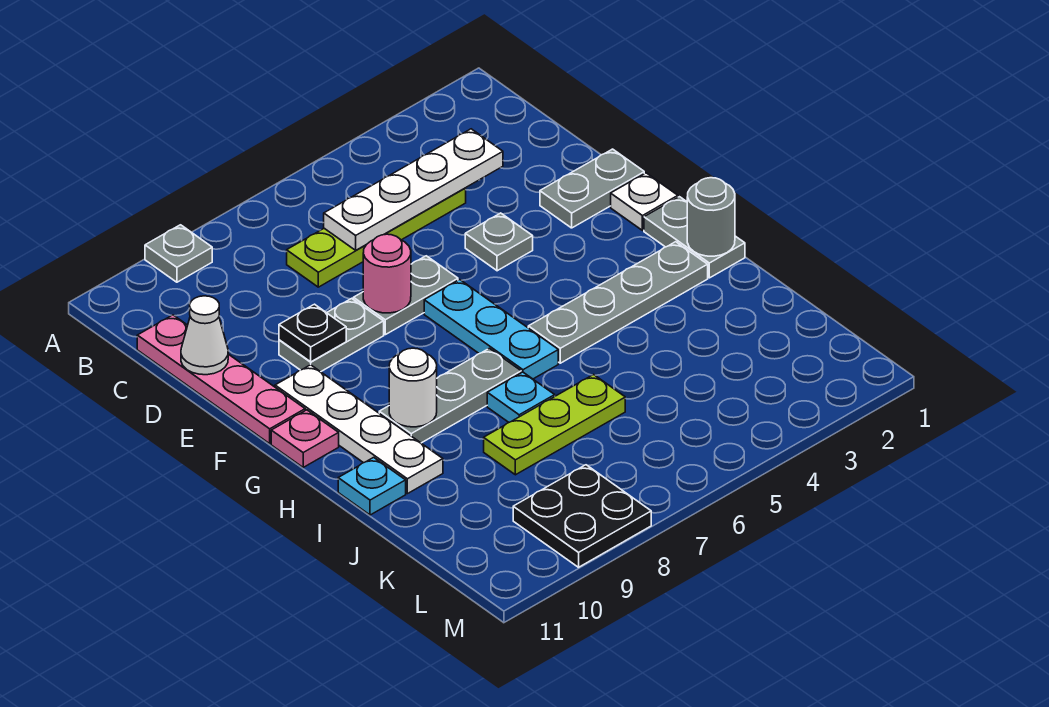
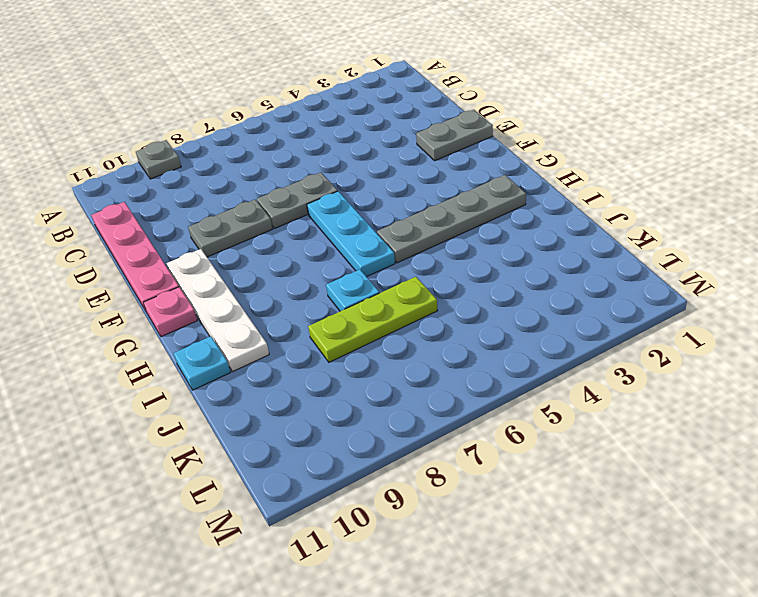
none -> lime 1x4 plate [287,188,466,287]
none -> grey 1x1 plate [465,213,533,271]
none -> white 1x1 plate [611,173,678,230]

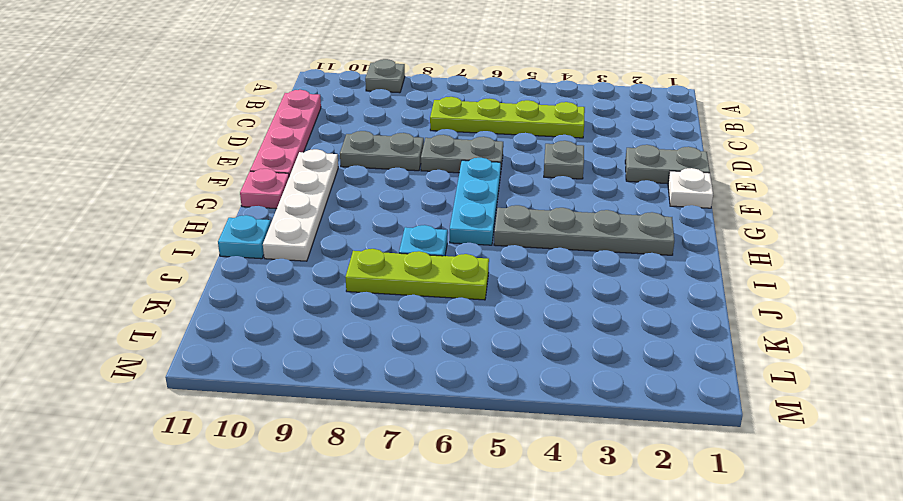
none -> grey 1x2 plate [644,197,745,278]
none -> grey 1x3 plate [379,348,521,443]
none -> black 2x2 plate [513,465,651,567]

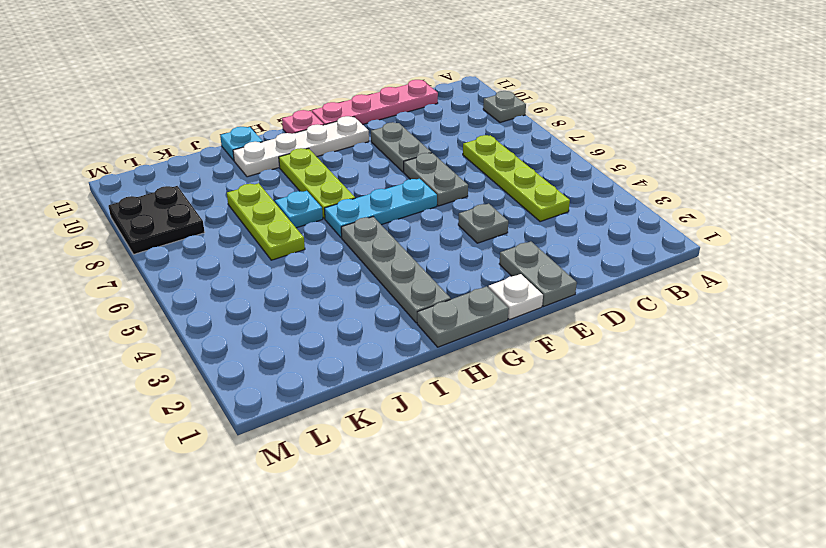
lime 1x3 plate [279,148,355,219] -> grey 1x3 plate [379,348,521,443]
none -> white 1x4 plate [324,129,503,250]
none -> white 1x1 cone [181,296,228,375]
none -> pink 1x1 round brick [363,234,411,313]

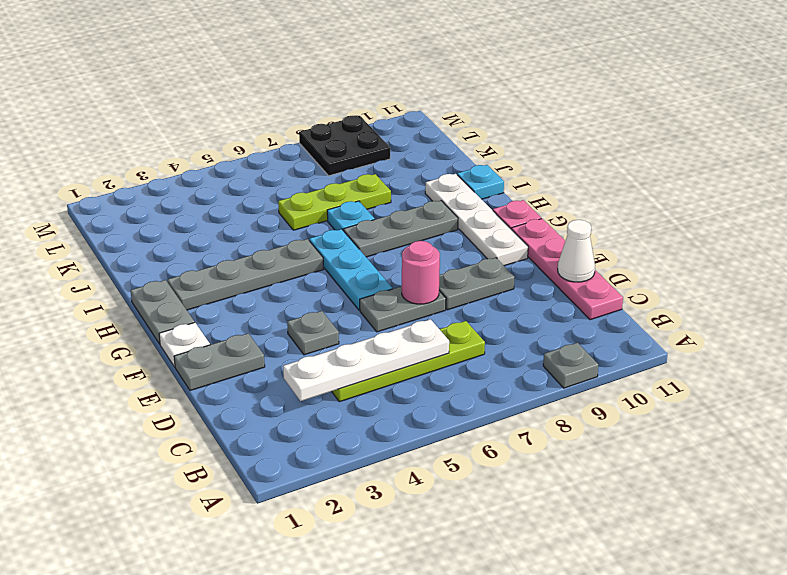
none -> black 1x1 plate [279,304,346,362]
none -> grey 1x1 round brick [687,178,735,256]
none -> white 1x1 round brick [389,348,437,427]

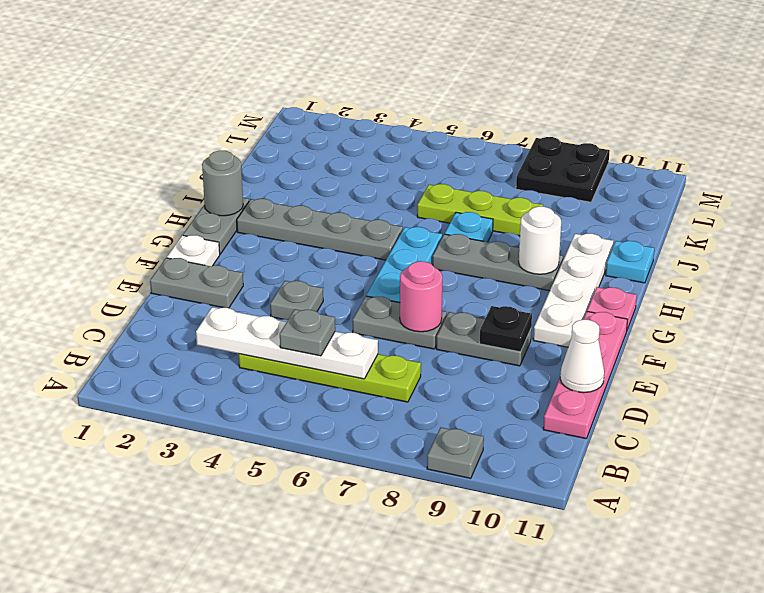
grey 1x1 plate [280,309,335,356] -> none

